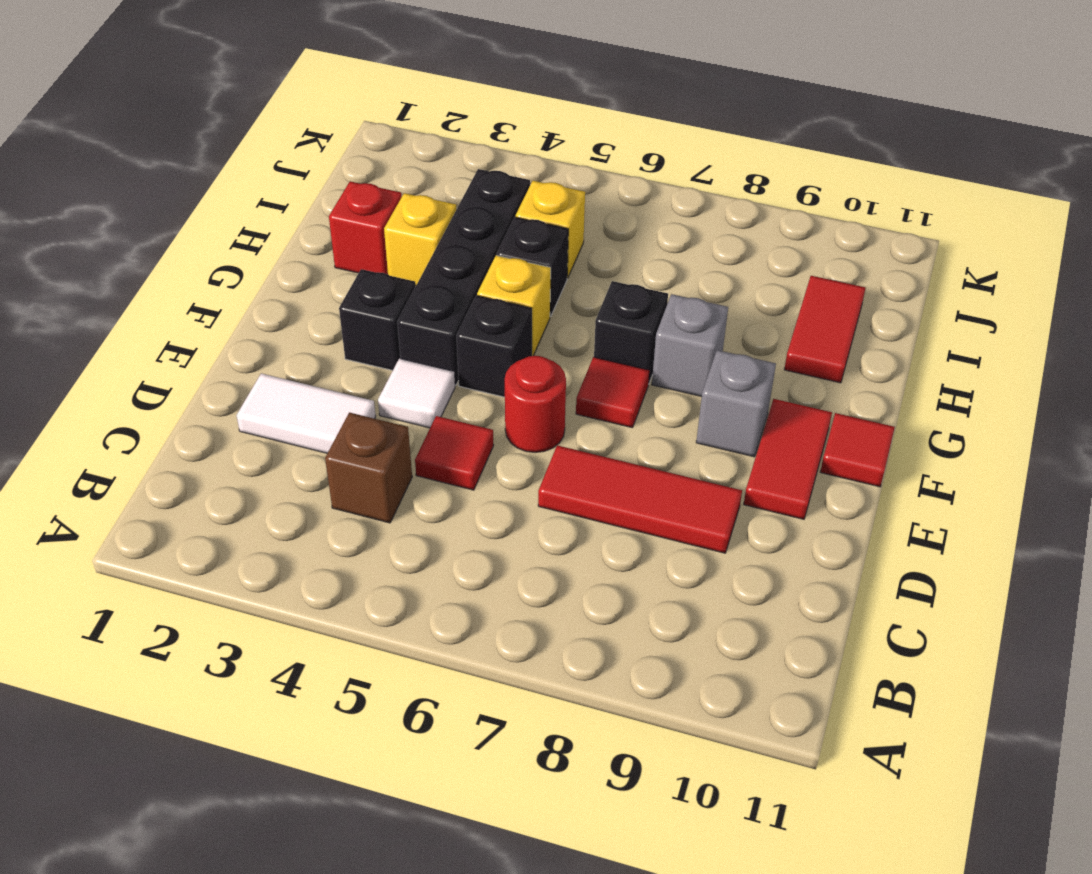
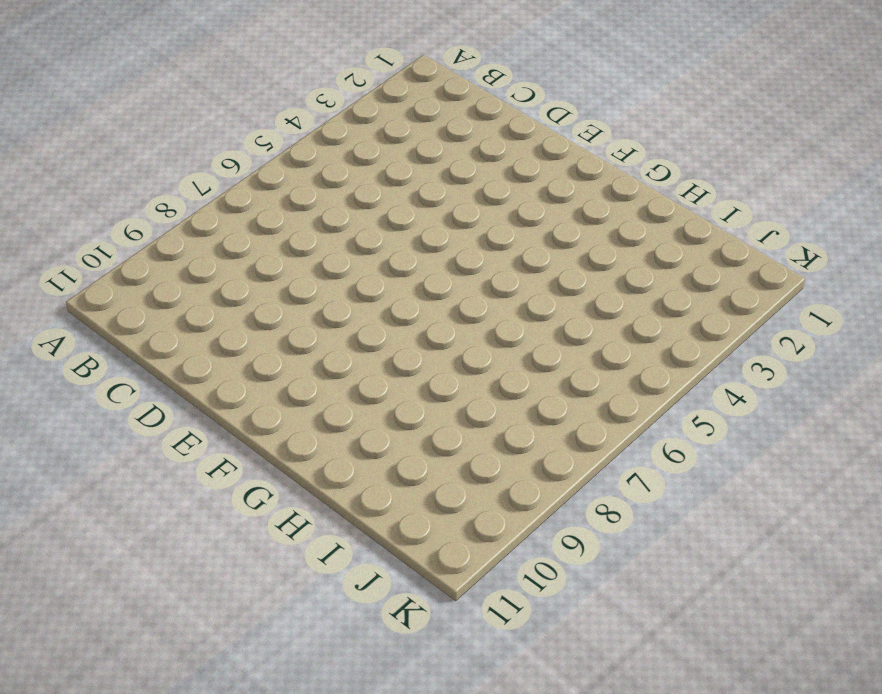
none -> brown 1x1 brick [325,412,412,523]
none -> white 1x2 tile [237,373,376,453]
none -> red 1x1 tile [415,416,494,490]

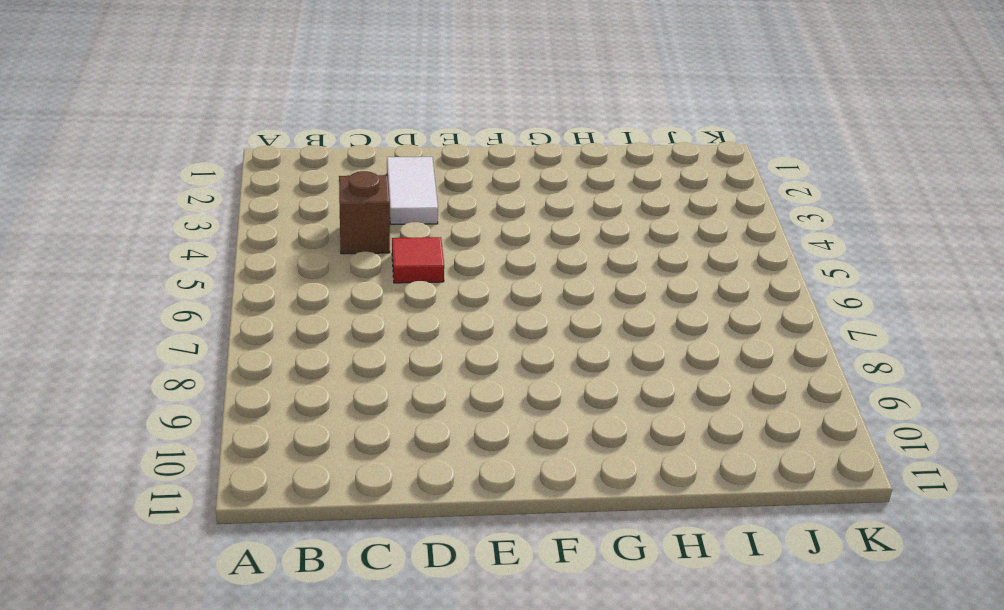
none -> red 1x3 tile [538,445,742,553]
none -> white 1x1 tile [378,358,455,428]
none -> red 1x1 round brick [505,356,566,453]

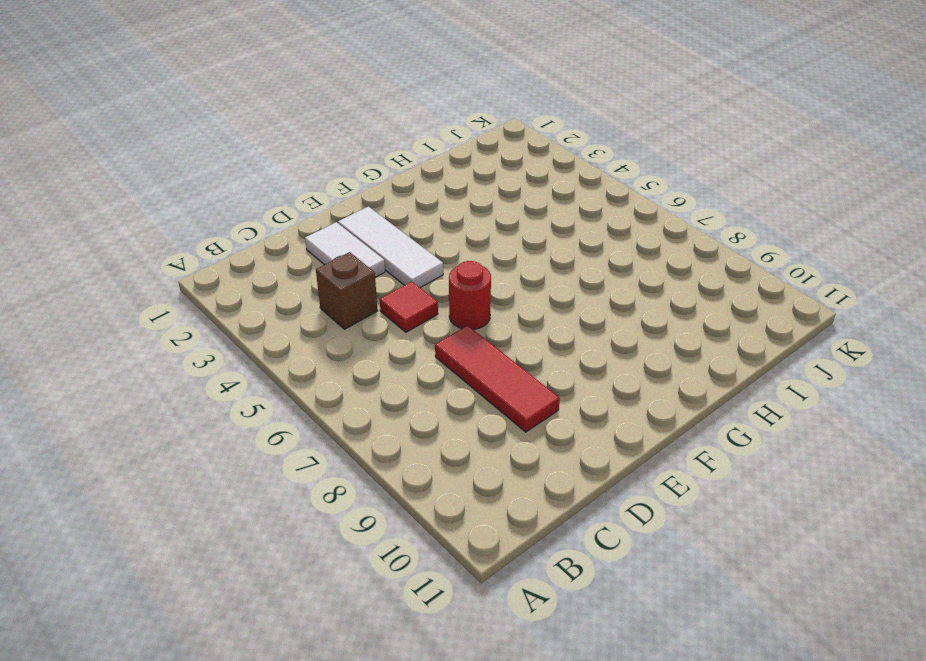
white 1x3 tile [338,206,443,288] -> white 1x1 tile [378,358,455,428]
none -> red 1x2 tile [744,399,832,519]
none -> black 1x1 brick [339,269,416,370]
none -> black 1x4 brick [397,169,530,385]

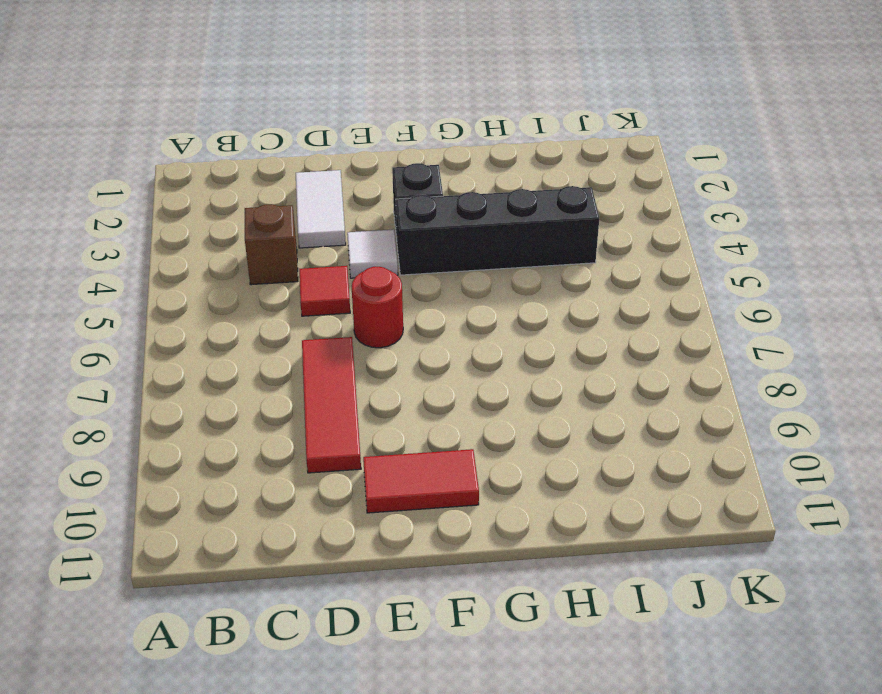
none -> black 1x1 brick [457,295,532,397]
none -> red 1x1 tile [576,357,649,428]
none -> grey 1x1 brick [696,350,776,457]

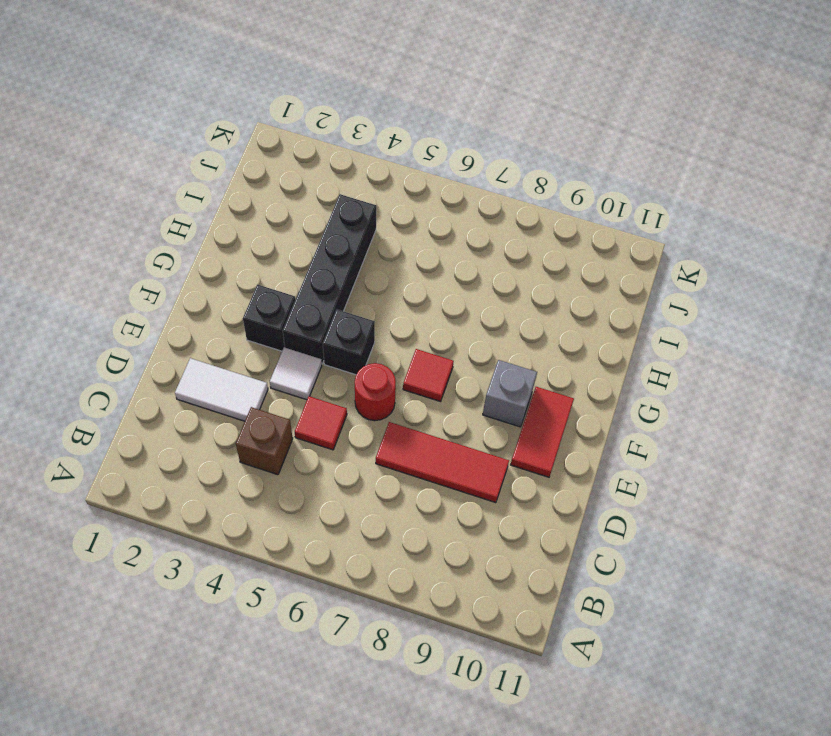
none -> red 1x1 tile [820,413,895,487]
none -> yellow 1x1 brick [477,255,551,356]
none -> black 1x1 brick [594,281,668,384]

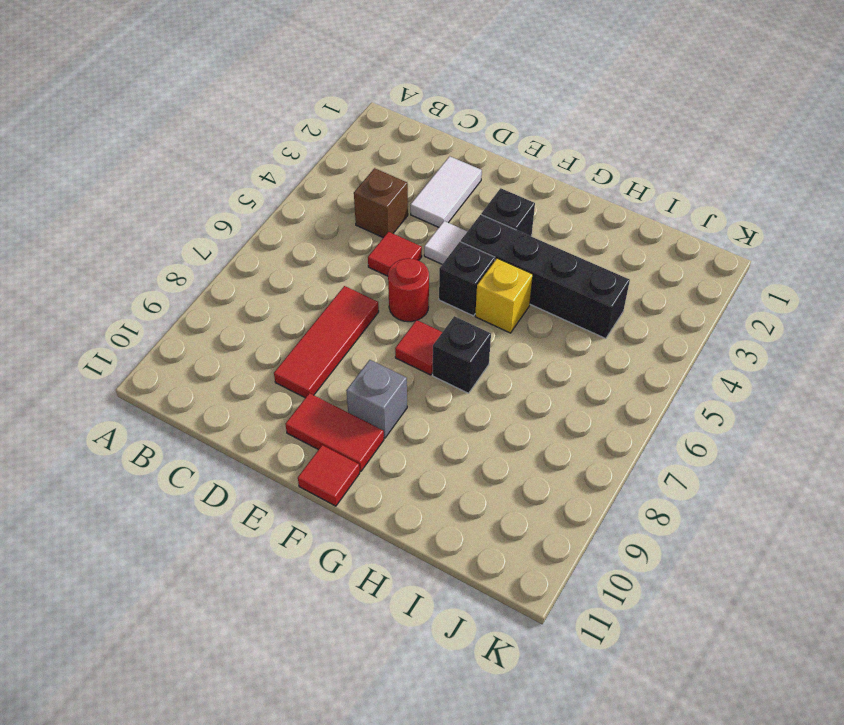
none -> grey 1x1 brick [652,294,728,397]
none -> red 1x1 brick [329,181,402,274]
none -> yellow 1x1 brick [384,193,457,285]

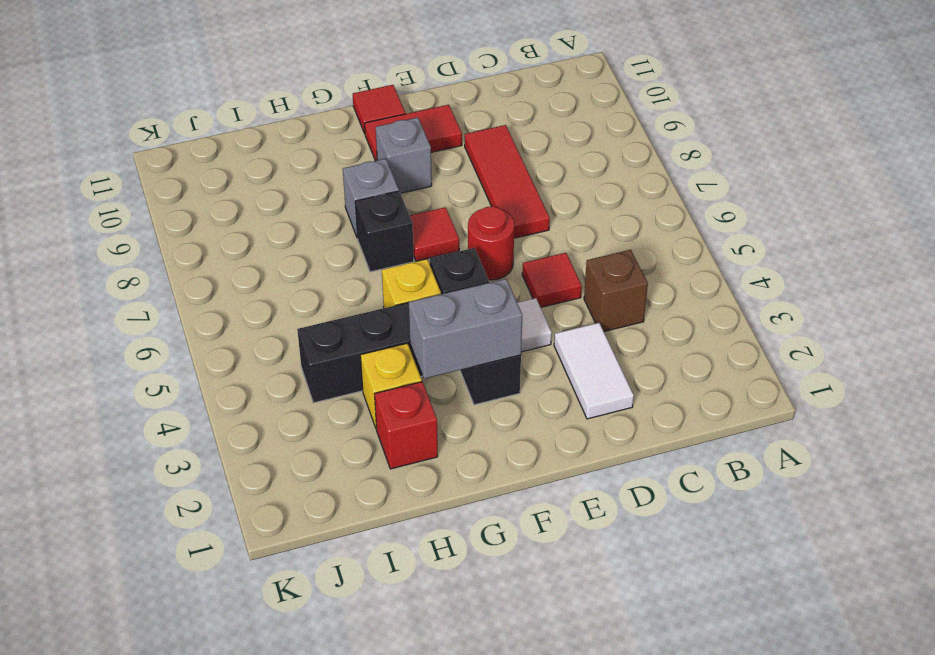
grey 1x2 brick [409,279,522,379] -> none
none -> black 1x1 brick [497,217,568,317]
none -> red 1x2 tile [784,276,865,383]
none -> yellow 1x1 brick [516,181,585,278]

